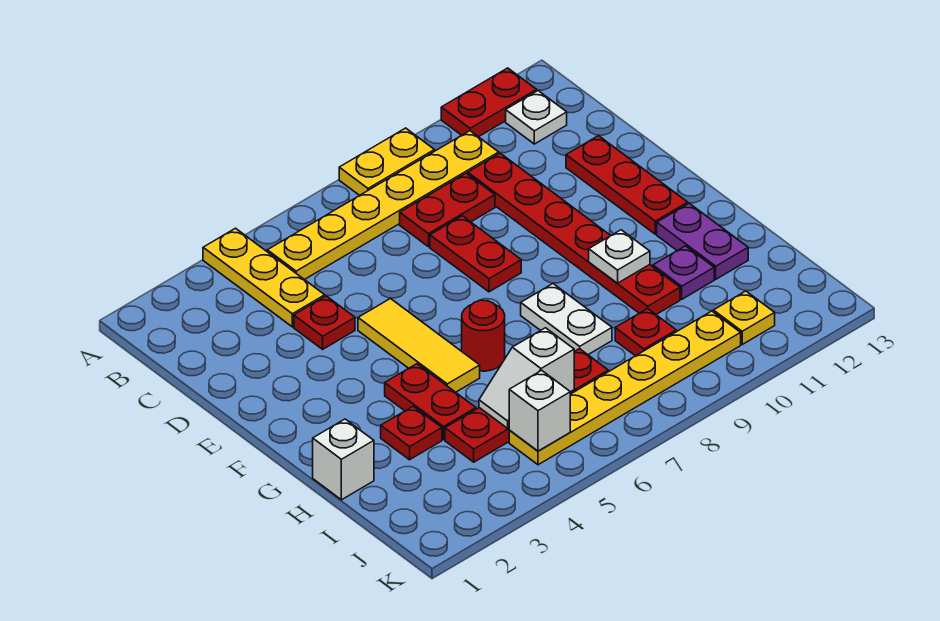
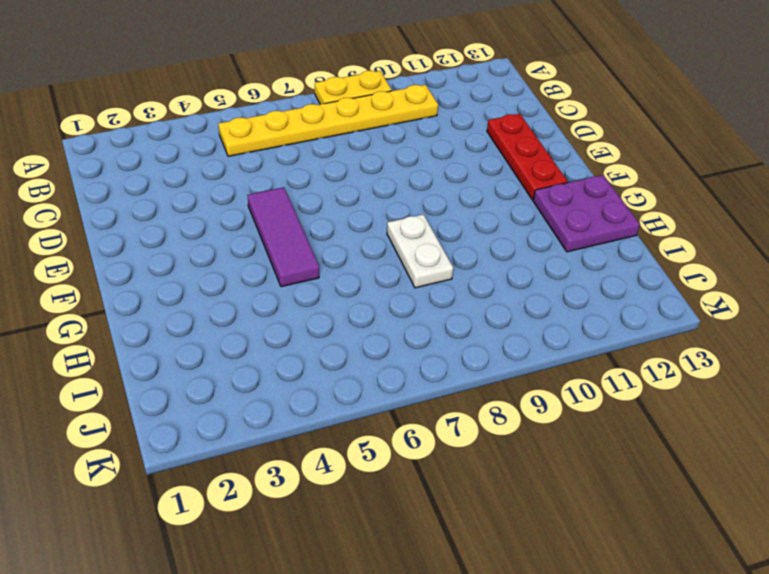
purple 1x3 tile [248,187,319,287] -> yellow 1x3 tile [358,299,480,392]
purple 2x2 plate [533,175,640,252] -> purple 1x2 plate [657,203,748,279]
none -> yellow 1x3 plate [203,228,325,327]
none -> red 1x2 plate [441,68,537,137]
none -> white 1x1 plate [506,91,567,144]

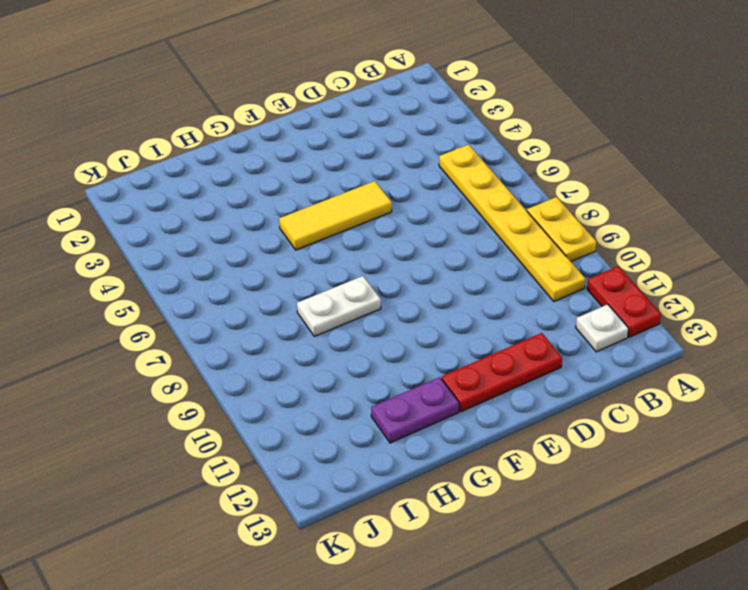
none -> yellow 1x3 plate [203,228,325,327]
none -> red 1x2 plate [400,173,495,247]
none -> red 1x6 plate [468,153,680,314]

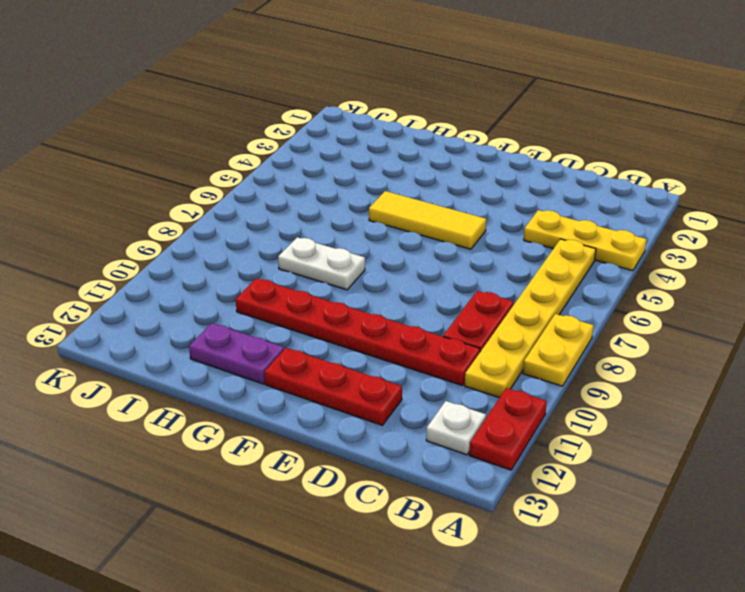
none -> red 1x1 plate [294,296,355,349]
none -> red 1x2 plate [430,216,521,292]
none -> red 1x2 plate [385,364,476,440]

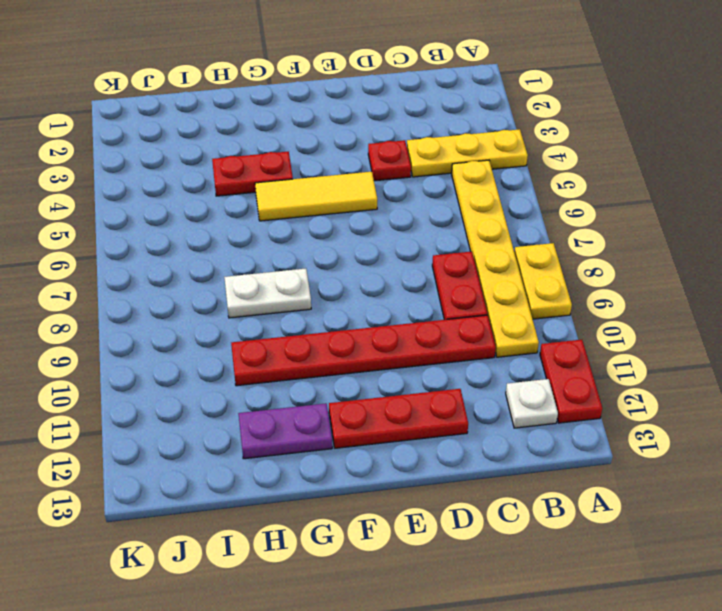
none -> red 1x2 plate [430,216,521,292]
none -> red 1x1 round brick [462,300,505,371]
none -> white 1x1 brick [313,419,374,500]

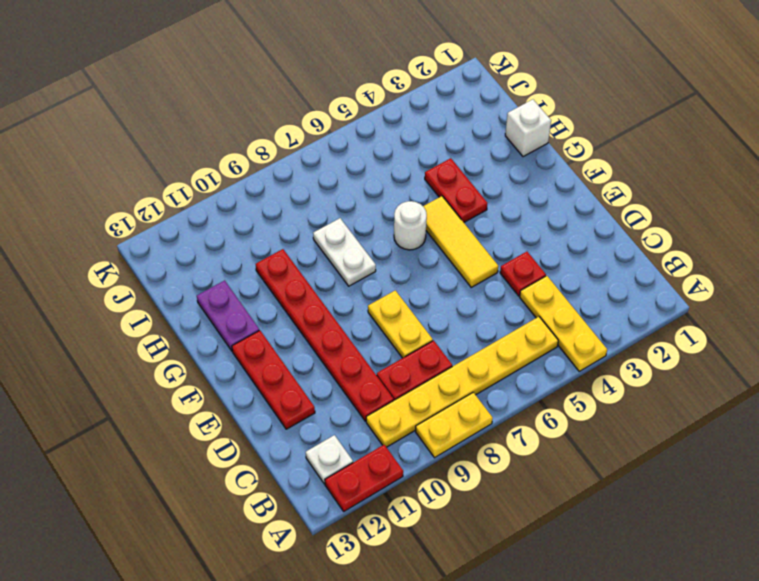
yellow 1x2 plate [368,290,433,358] -> red 1x2 plate [430,216,521,292]
white 1x1 round brick [394,201,427,250] -> red 1x1 round brick [462,300,505,371]
none -> red 1x1 plate [381,406,442,460]
none -> purple 1x1 plate [653,246,714,299]
none -> red 1x4 plate [445,349,608,462]

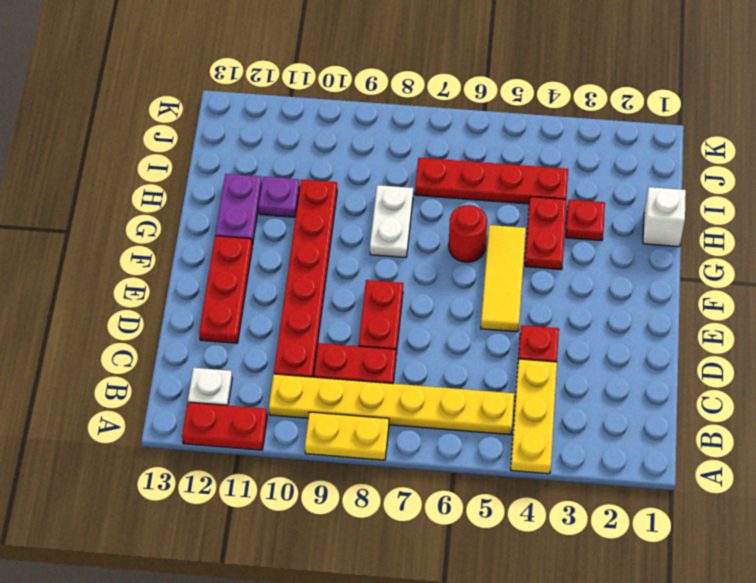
none -> red 1x1 plate [615,309,676,356]
none -> yellow 1x6 plate [509,311,741,465]
none -> yellow 1x1 plate [713,291,775,344]

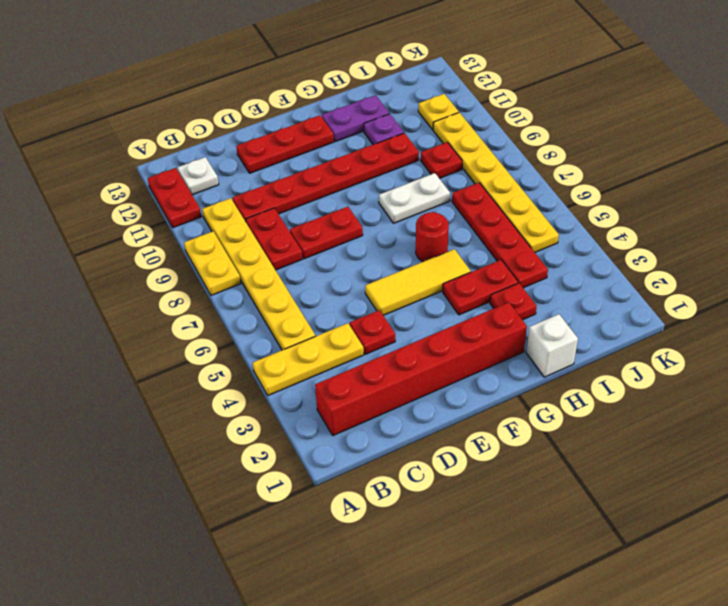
red 1x6 brick [315,302,527,435] -> none
none -> white 1x1 plate [589,230,650,283]
none -> white 1x2 slope [479,328,574,428]
none -> white 1x1 brick [509,370,570,451]

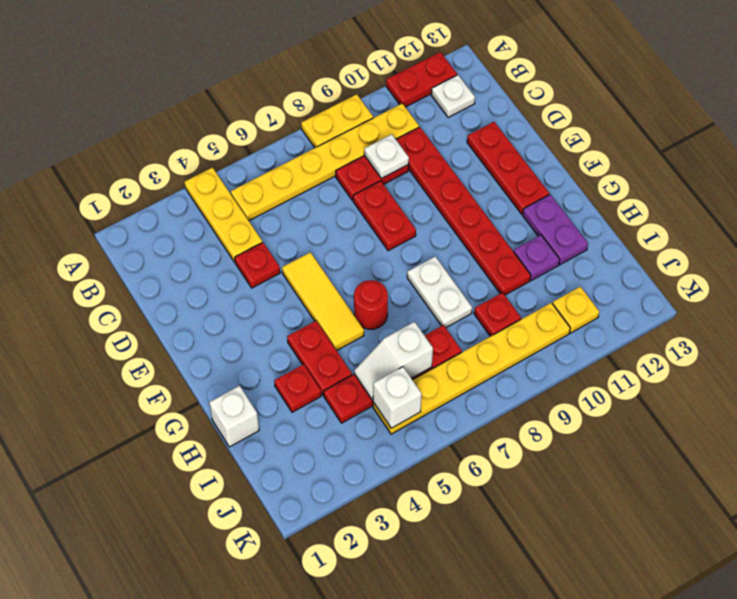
white 1x1 plate [364,134,409,179] -> white 1x1 plate moved to [589,230,650,283]

